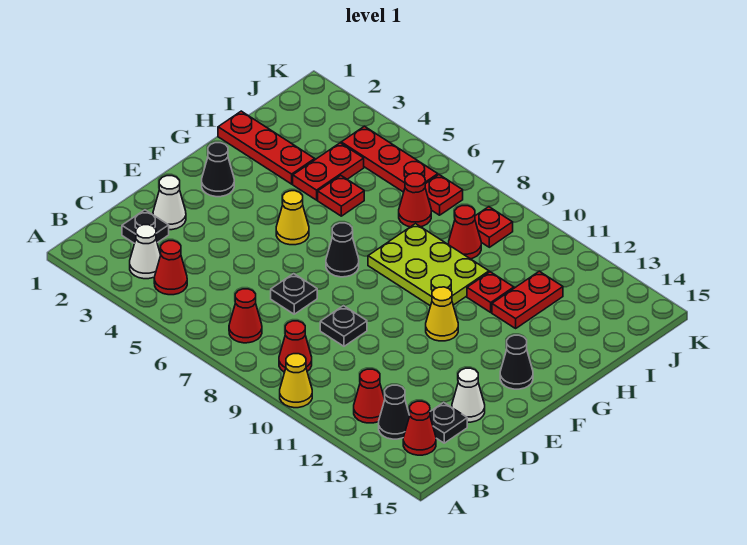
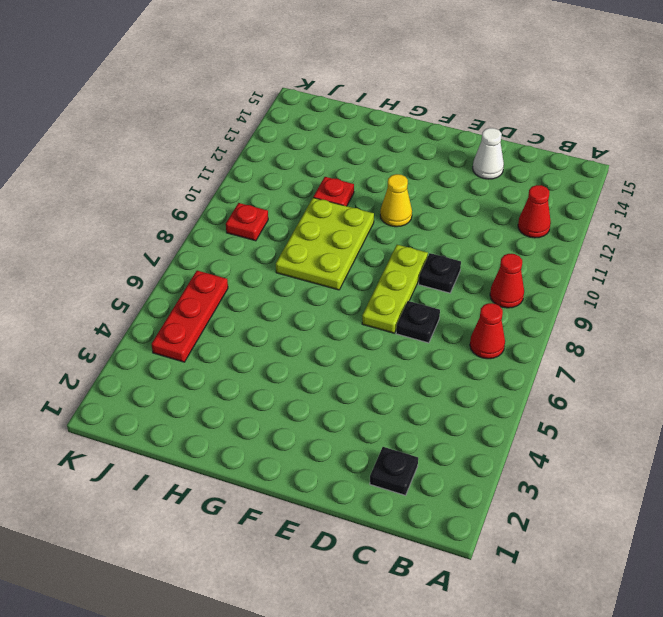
lime 1x3 plate [362,245,428,333] -> none
none -> yellow 1x1 cone [280,354,312,408]
none -> white 1x1 cone [130,225,161,279]
none -> red 1x1 cone [154,241,187,295]
none -> black 1x1 cone [379,385,410,439]

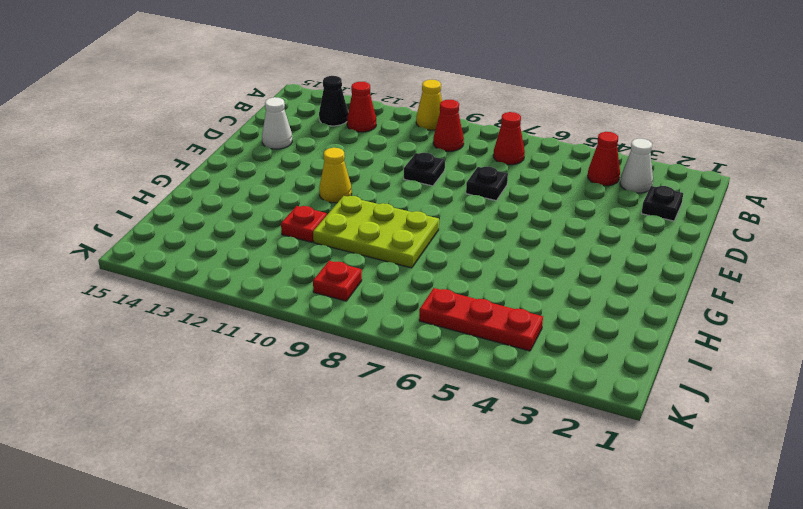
none -> red 1x1 cone [403,401,436,455]
none -> black 1x1 plate [430,402,467,443]
none -> white 1x1 cone [153,176,186,230]
none -> black 1x1 cone [202,143,234,197]

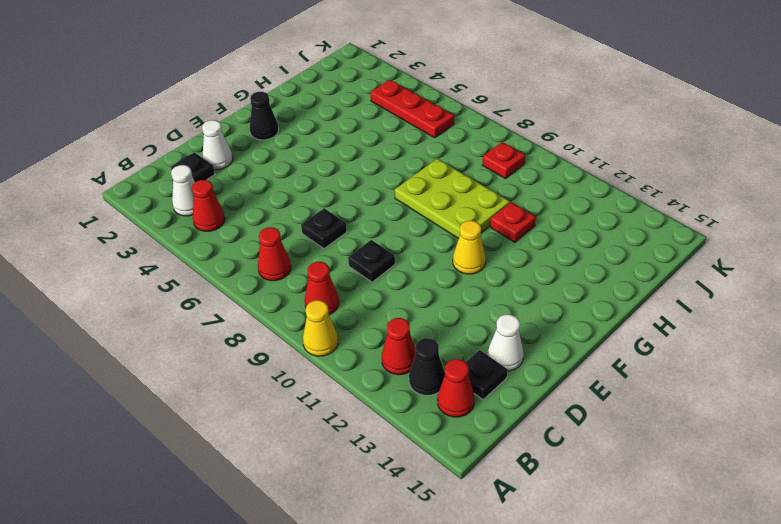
none -> yellow 1x1 cone [276,191,309,245]
none -> black 1x1 cone [326,223,359,277]
none -> black 1x1 cone [500,335,533,389]
none -> red 1x3 plate [218,111,315,184]

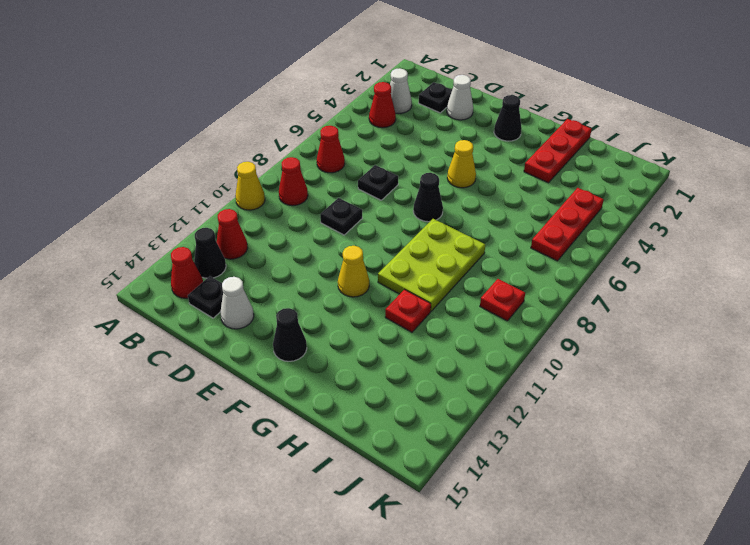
none -> red 1x2 plate [293,143,364,200]
none -> red 1x1 plate [318,175,364,216]
none -> red 1x2 plate [492,271,563,328]
none -> red 1x1 cone [399,173,431,227]

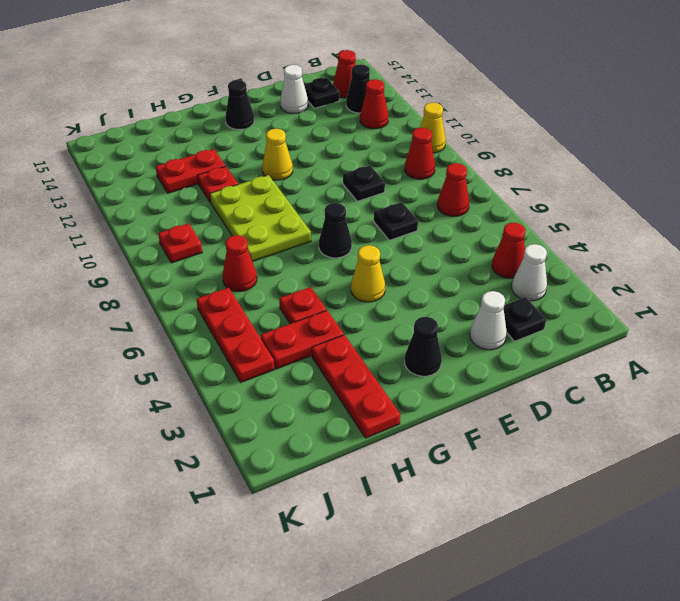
none -> red 1x1 cone [449,206,481,259]
none -> red 1x1 plate [425,175,463,215]

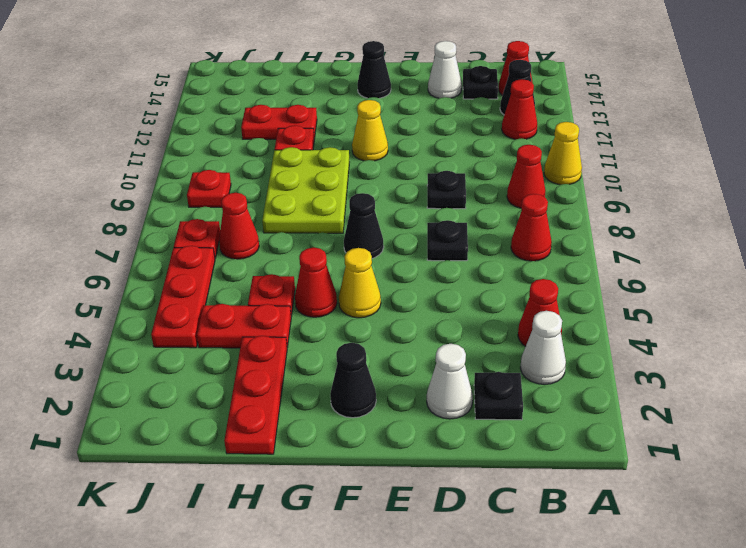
red 1x1 cone [295,248,337,317] -> red 1x1 cone moved to [449,206,481,259]

